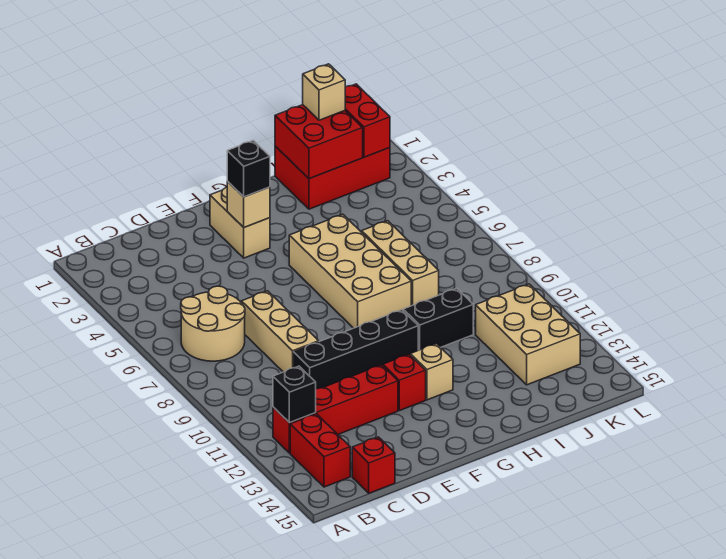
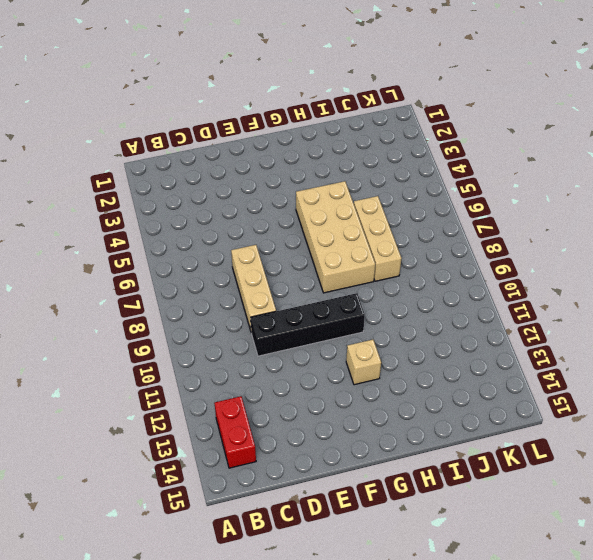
none -> tan 2x2 round brick [181,286,245,361]
none -> red 1x4 brick [273,365,398,453]
none -> red 1x1 brick [352,437,395,493]

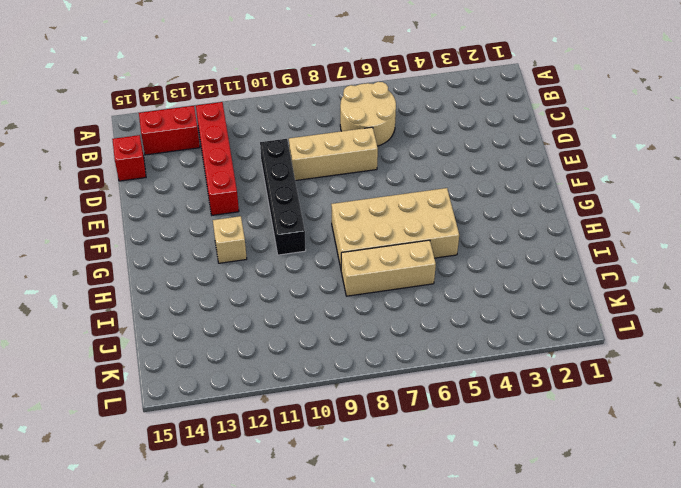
none -> tan 1x2 brick [210,187,270,258]
none -> red 1x1 brick [383,354,426,411]
none -> black 1x2 brick [403,288,473,350]

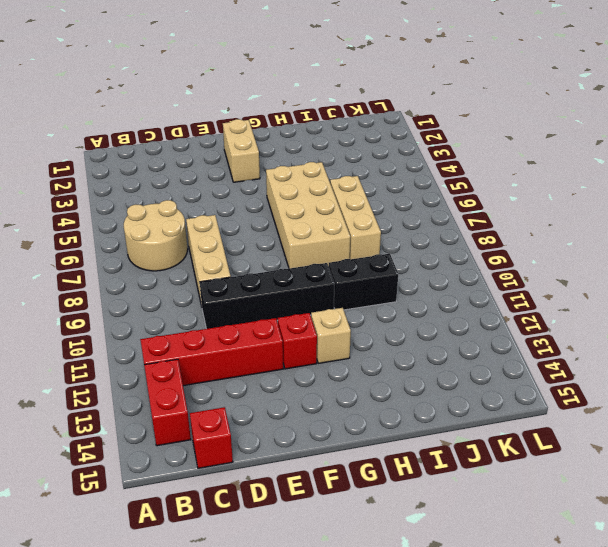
none -> red 2x3 brick [275,146,390,209]
none -> tan 2x3 brick [476,284,580,385]
none -> black 1x1 brick [273,366,316,423]

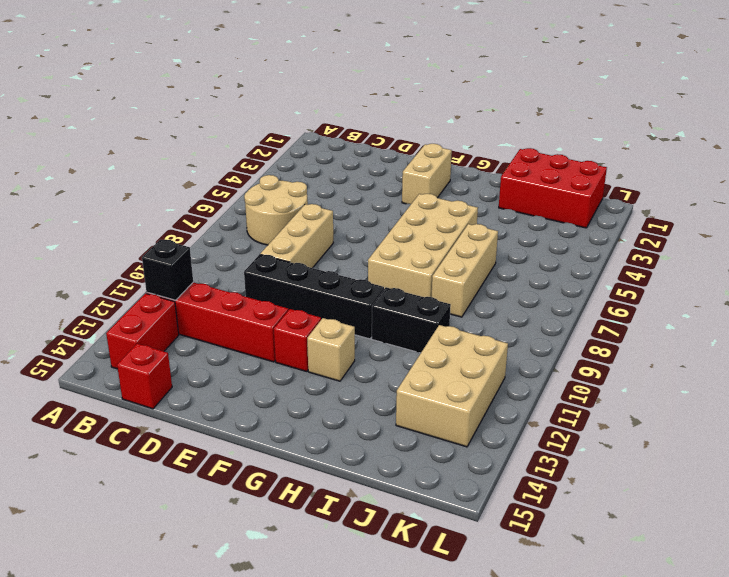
none -> tan 1x1 brick [227,181,270,227]
none -> red 2x2 brick [275,105,363,179]
none -> red 1x2 brick [345,84,390,157]

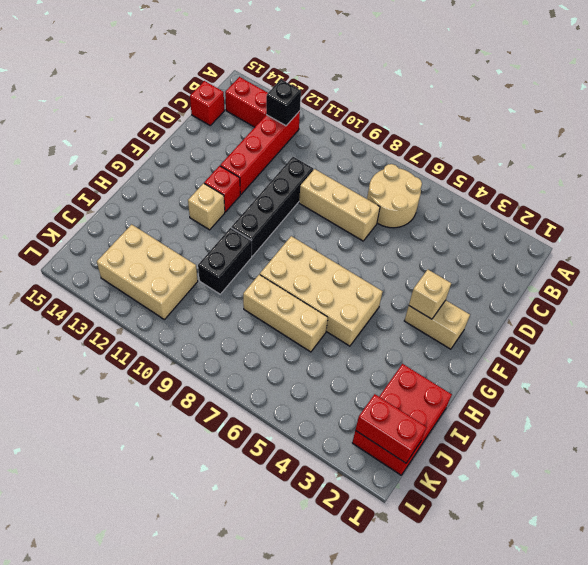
none -> red 2x2 brick [275,105,363,179]
none -> black 1x1 brick [227,140,270,197]
none -> tan 1x1 brick [303,64,345,120]

